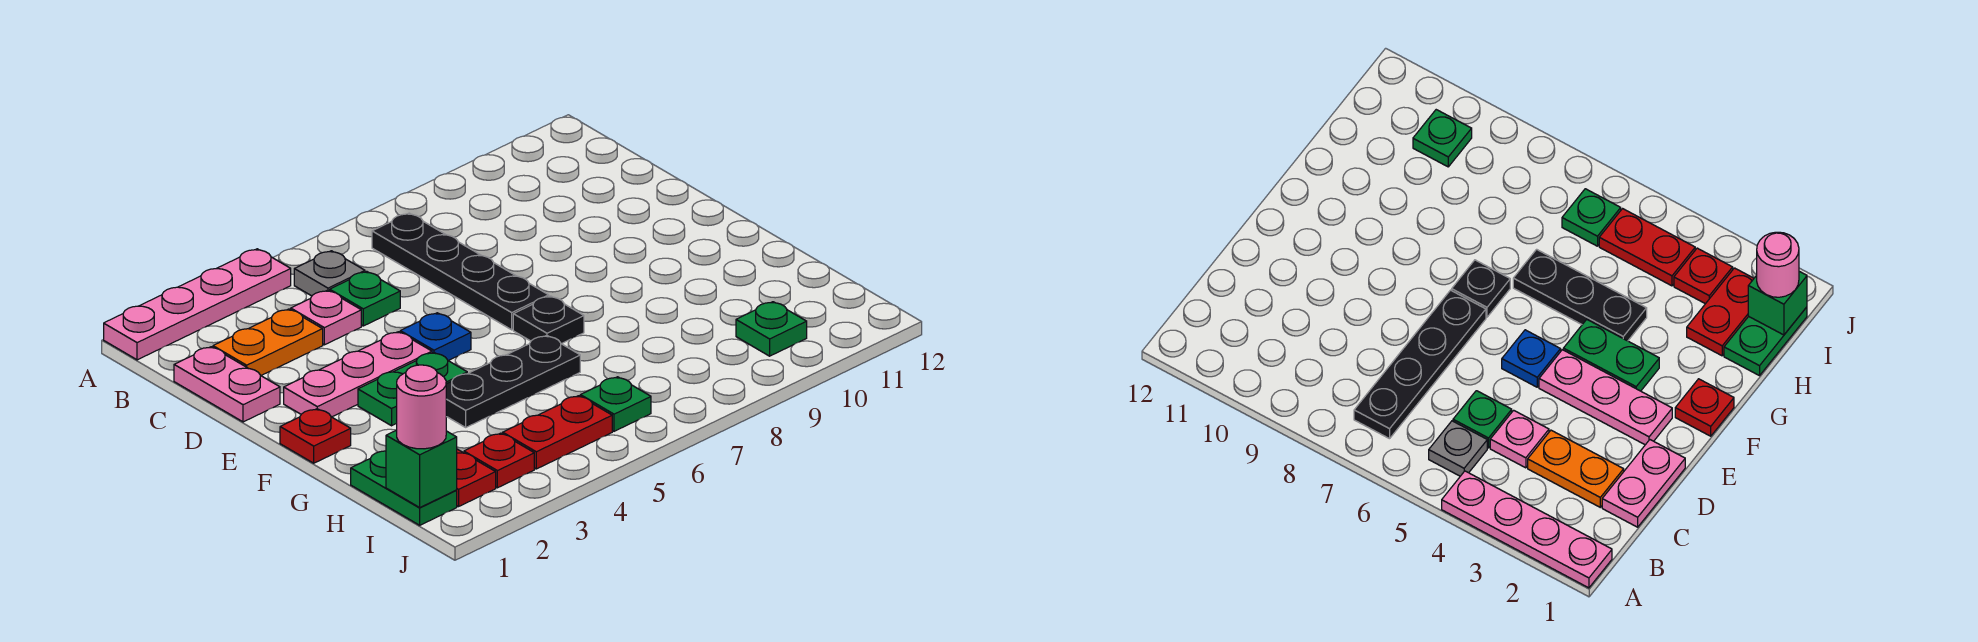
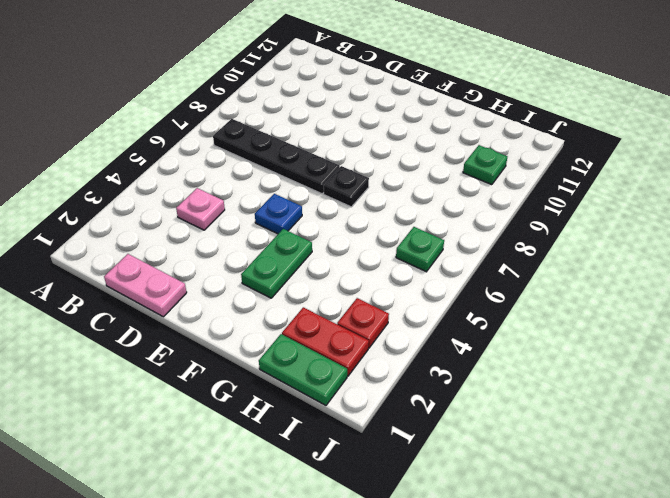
none -> pink 1x4 plate [104,249,291,360]
none -> grey 1x1 plate [294,251,365,296]
none -> orange 1x2 plate [213,309,323,375]

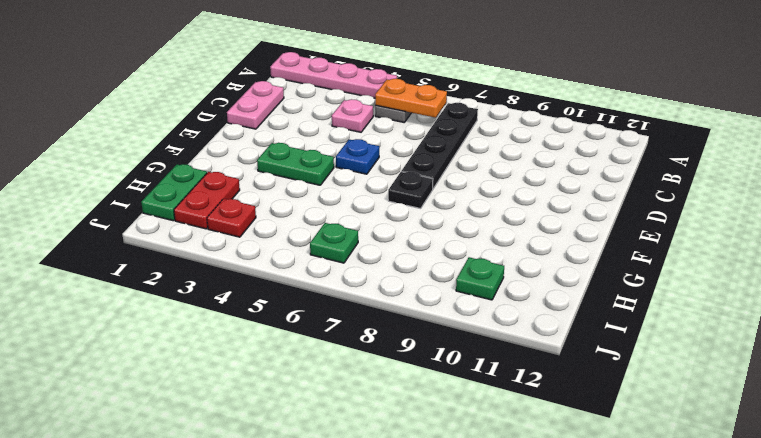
orange 1x2 plate [375,79,447,118] -> orange 1x2 plate moved to [213,309,323,375]
none -> green 1x1 plate [330,271,400,326]
none -> pink 1x3 plate [284,332,432,417]
none -> red 1x1 plate [280,409,351,463]

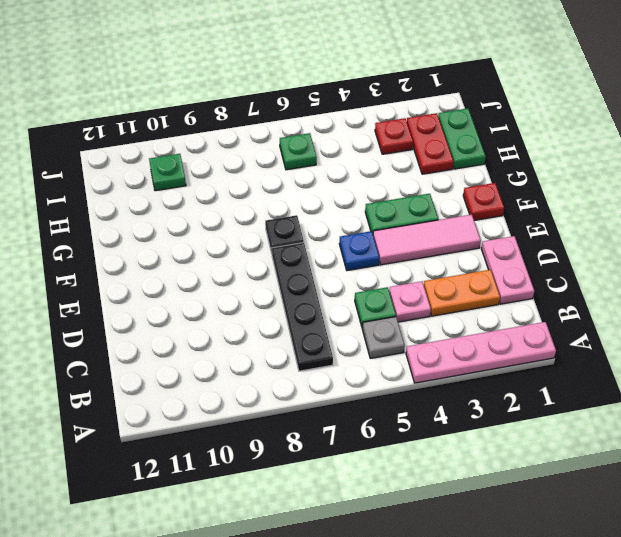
pink 1x3 tile [373,215,481,265] -> pink 1x3 plate [284,332,432,417]
none -> black 1x3 plate [446,335,580,427]
none -> red 1x2 plate [503,396,612,469]
none -> green 1x1 brick [386,430,457,507]

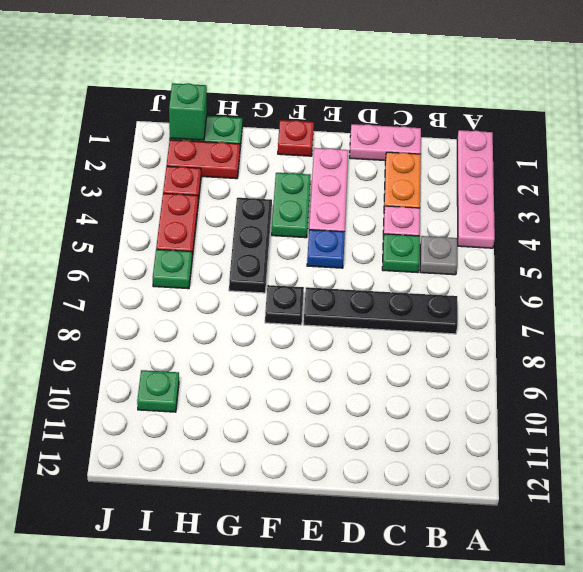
none -> pink 1x1 round brick [397,365,446,449]

